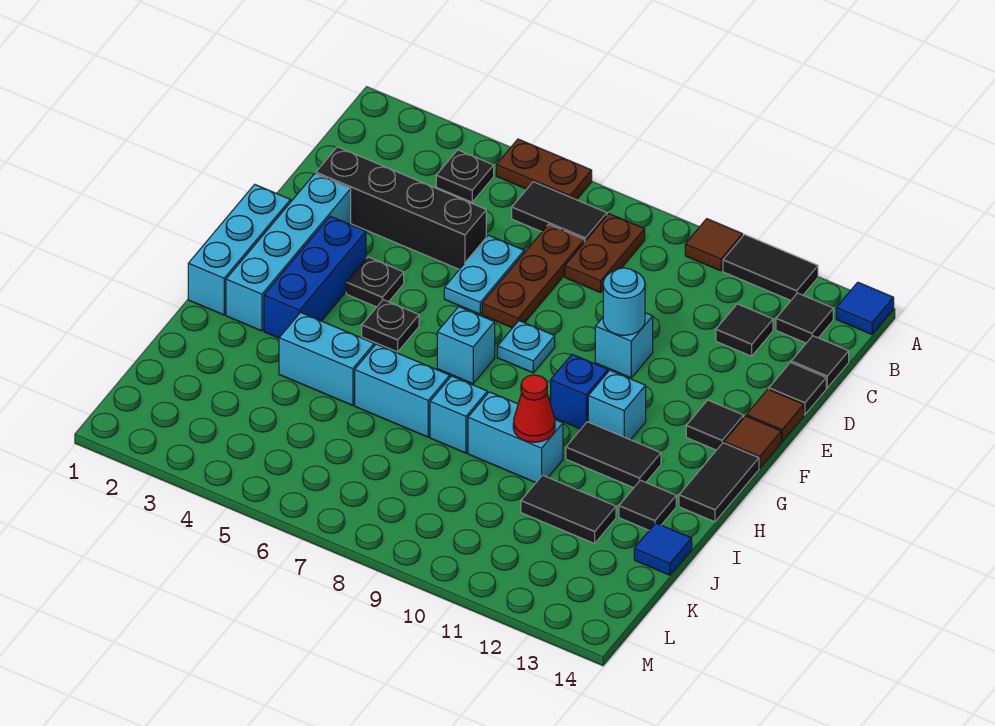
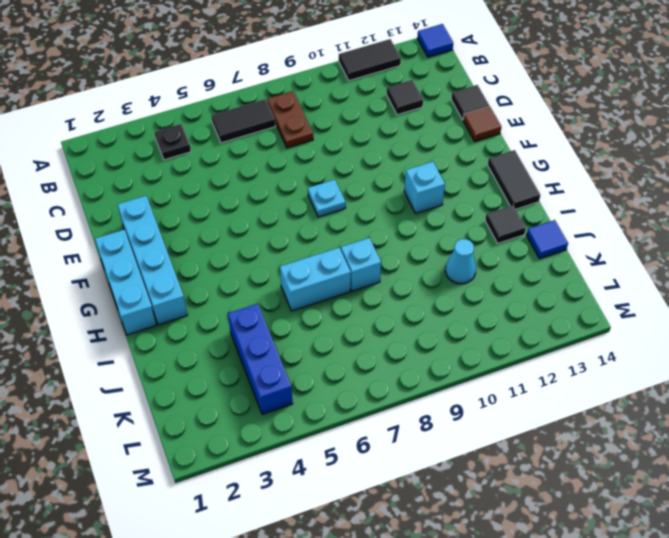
blue 1x3 brick [228,304,293,415] -> blue 1x3 brick moved to [264,216,366,338]
cyan 1x1 cone [445,239,476,284] -> black 1x2 tile [521,475,616,543]
none -> brown 1x2 plate [496,139,592,200]
none -> brown 1x1 tile [685,219,743,271]
none -> black 1x1 tile [776,293,833,343]
none -> brown 1x3 plate [482,224,584,328]

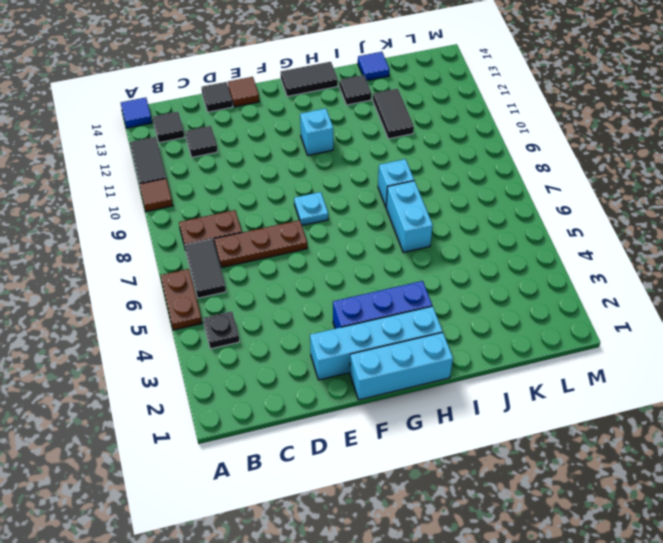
none -> black 1x1 tile [791,336,849,388]
none -> black 1x4 brick [316,147,486,269]
none -> cyan 1x2 plate [444,235,524,314]
none -> cyan 1x1 brick [595,313,653,378]

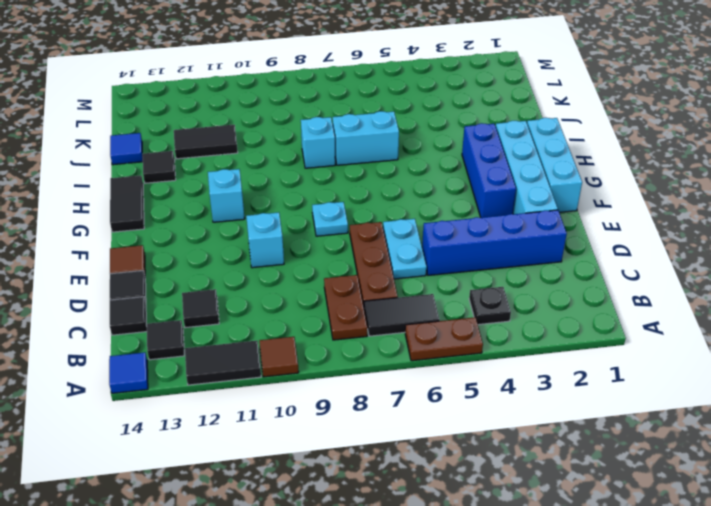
blue 1x4 brick [422,210,567,275] -> black 1x4 brick [316,147,486,269]
none -> black 1x1 plate [346,257,404,307]
none -> black 1x1 tile [686,400,744,450]
none -> brown 1x1 tile [724,416,781,468]
none -> black 1x1 plate [362,300,419,352]

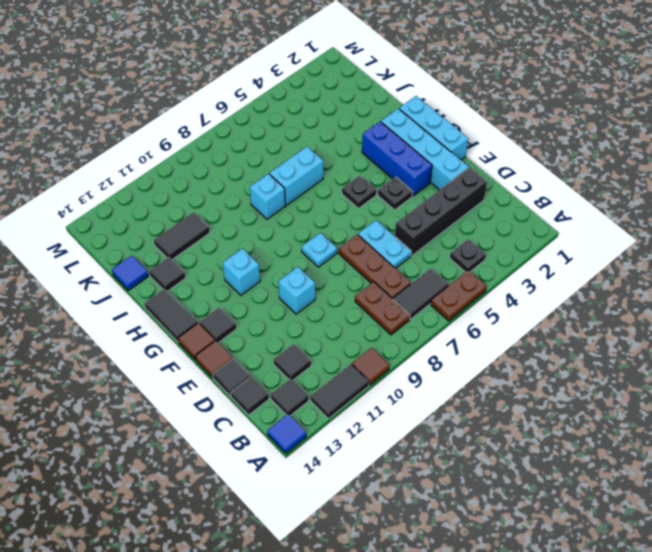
none -> cyan 1x1 brick [437,307,495,384]
none -> blue 1x1 brick [551,354,608,429]
none -> black 1x2 tile [566,422,661,488]
none -> cyan 1x2 brick [279,312,374,405]

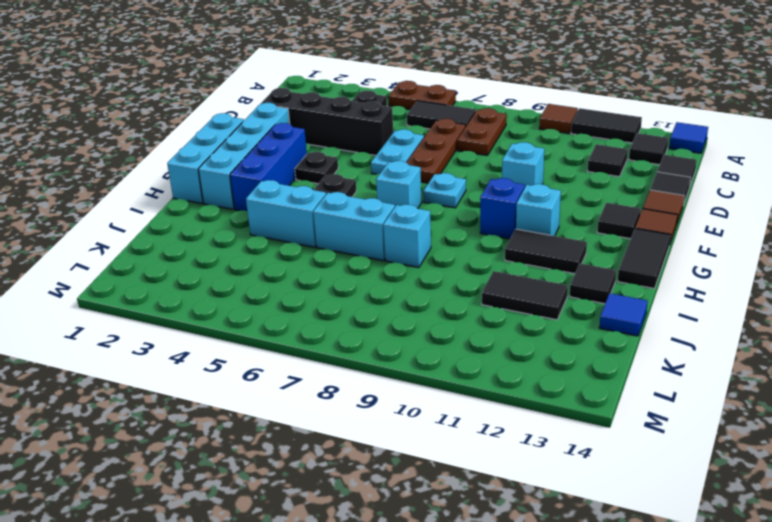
none -> cyan 1x2 brick [468,392,563,483]
none -> cyan 1x1 round brick [603,268,645,335]
none -> red 1x1 cone [513,375,555,442]

